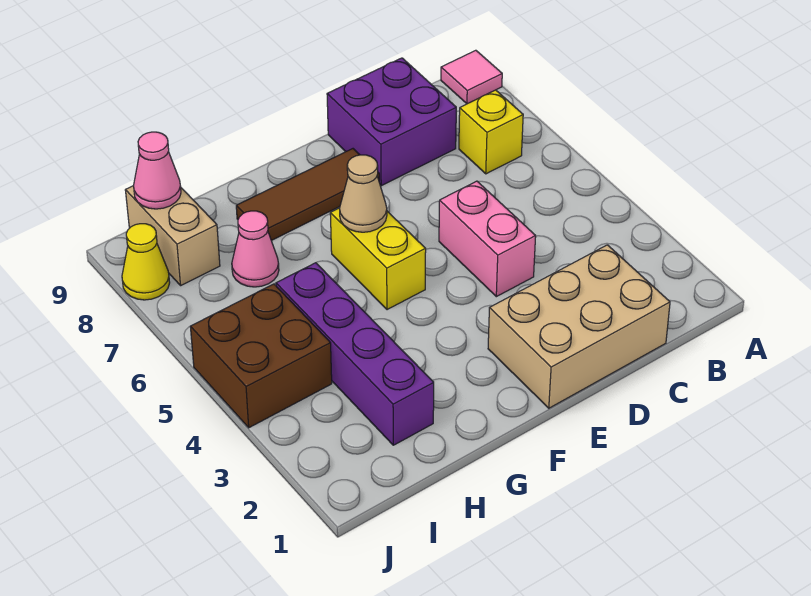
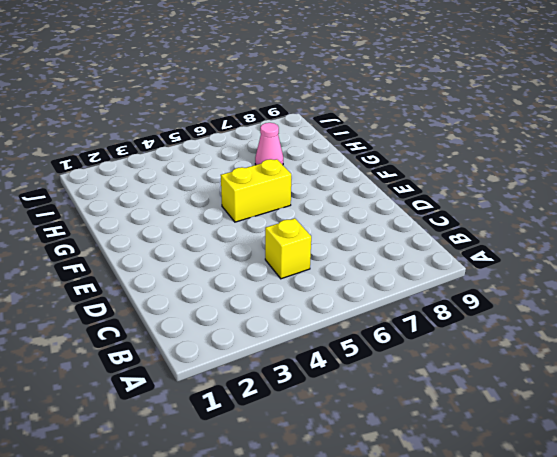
yellow 1x1 brick [265,218,311,279] -> yellow 1x1 brick moved to [459,90,523,174]
none -> pink 1x1 tile [441,50,502,104]
none -> tan 2x3 brick [488,245,670,408]
none -> purple 2x2 brick [327,58,456,186]

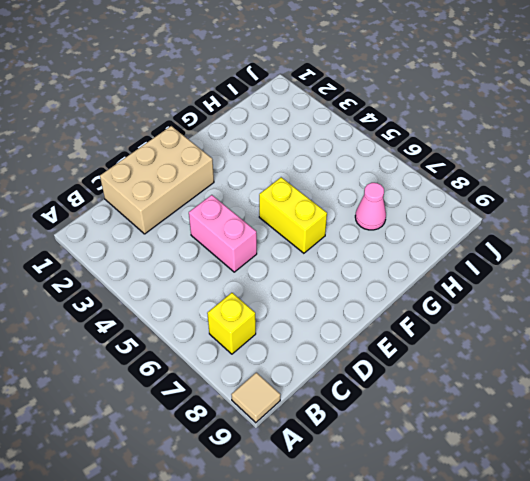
tan 1x1 tile [231,373,280,423] -> pink 1x1 tile [441,50,502,104]
none -> purple 2x2 brick [327,58,456,186]
none -> brown 1x3 tile [236,149,379,241]
none -> purple 1x4 brick [276,263,434,445]

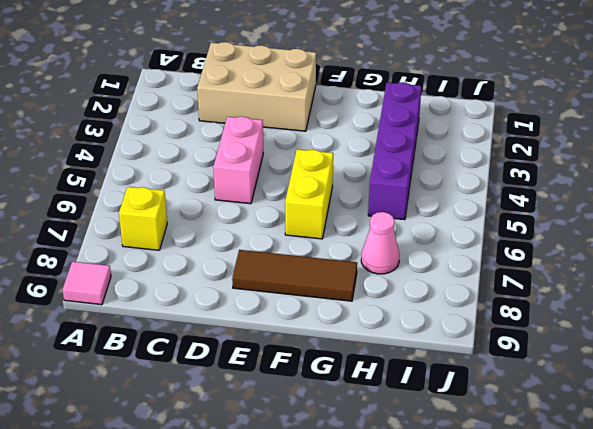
none -> purple 2x2 brick [327,58,456,186]
none -> brown 2x2 brick [190,284,332,428]
none -> tan 1x2 brick [125,186,220,285]

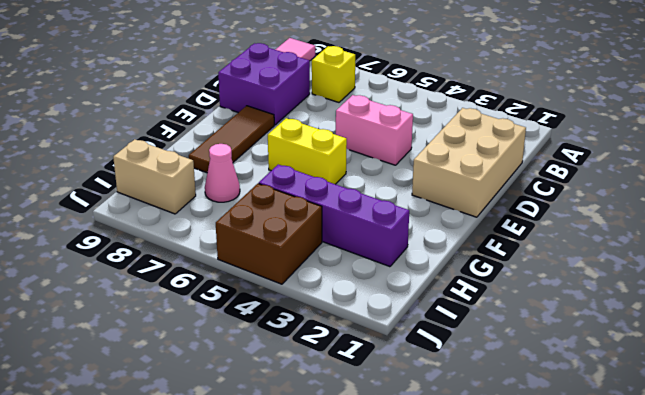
none -> yellow 1x1 cone [122,224,170,300]
none -> tan 1x1 cone [340,155,387,232]
none -> pink 1x1 cone [134,132,181,209]

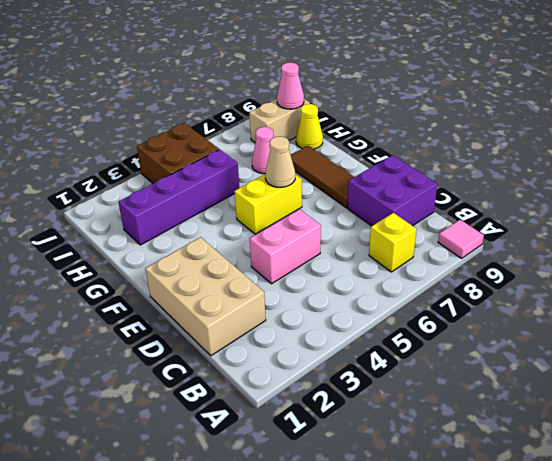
yellow 1x1 cone [296,104,323,149] -> yellow 1x1 cone moved to [122,224,170,300]

